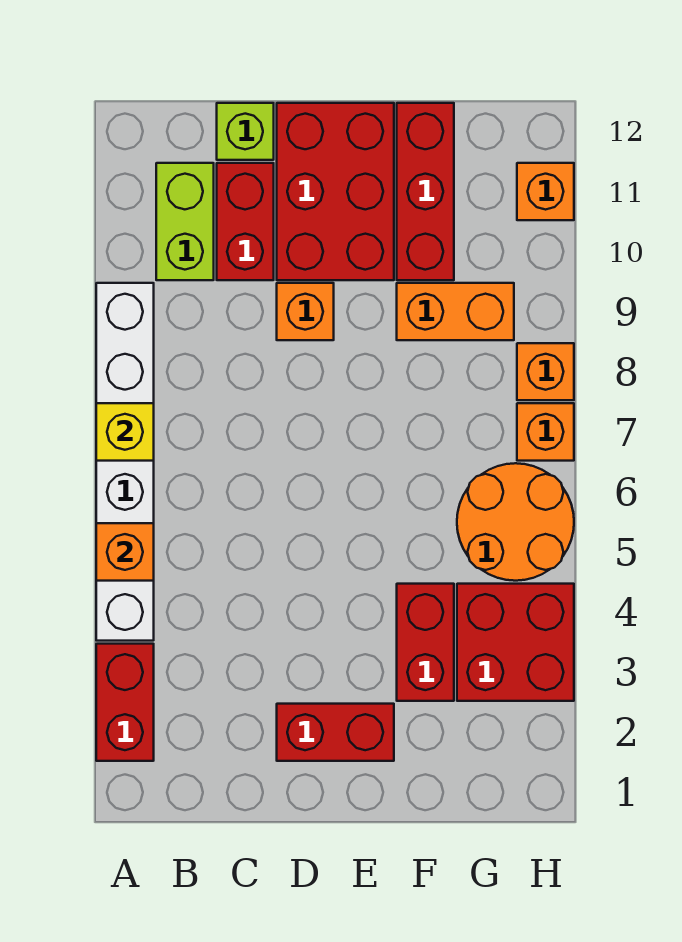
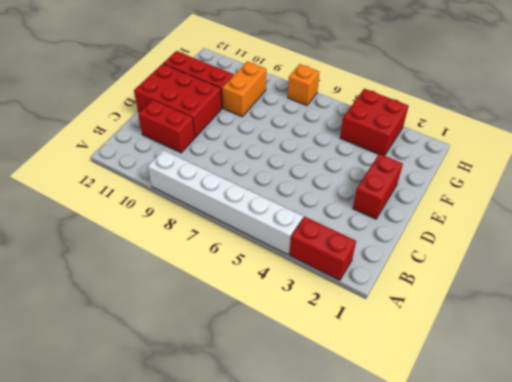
none -> lime 1x2 brick [156,163,214,280]
none -> lime 1x1 brick [217,103,274,160]
none -> orange 1x1 brick [277,283,334,340]

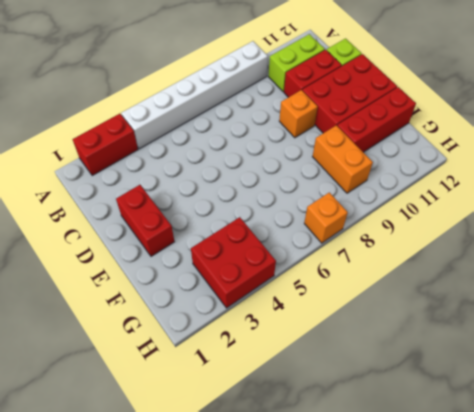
none -> red 1x2 brick [397,584,454,701]
none -> orange 2x2 round brick [457,463,574,581]
none -> orange 1x1 brick [517,343,574,400]

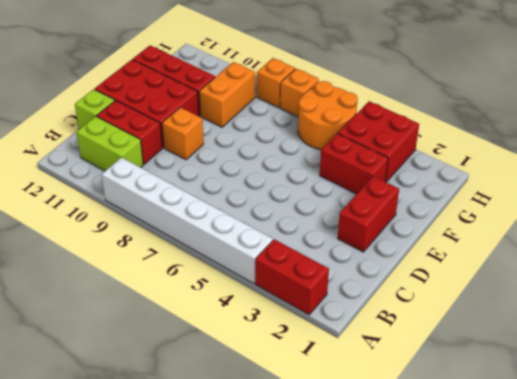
none -> orange 1x1 brick [517,163,574,220]
none -> orange 1x1 brick [96,523,154,581]
none -> yellow 1x1 brick [96,403,154,461]

